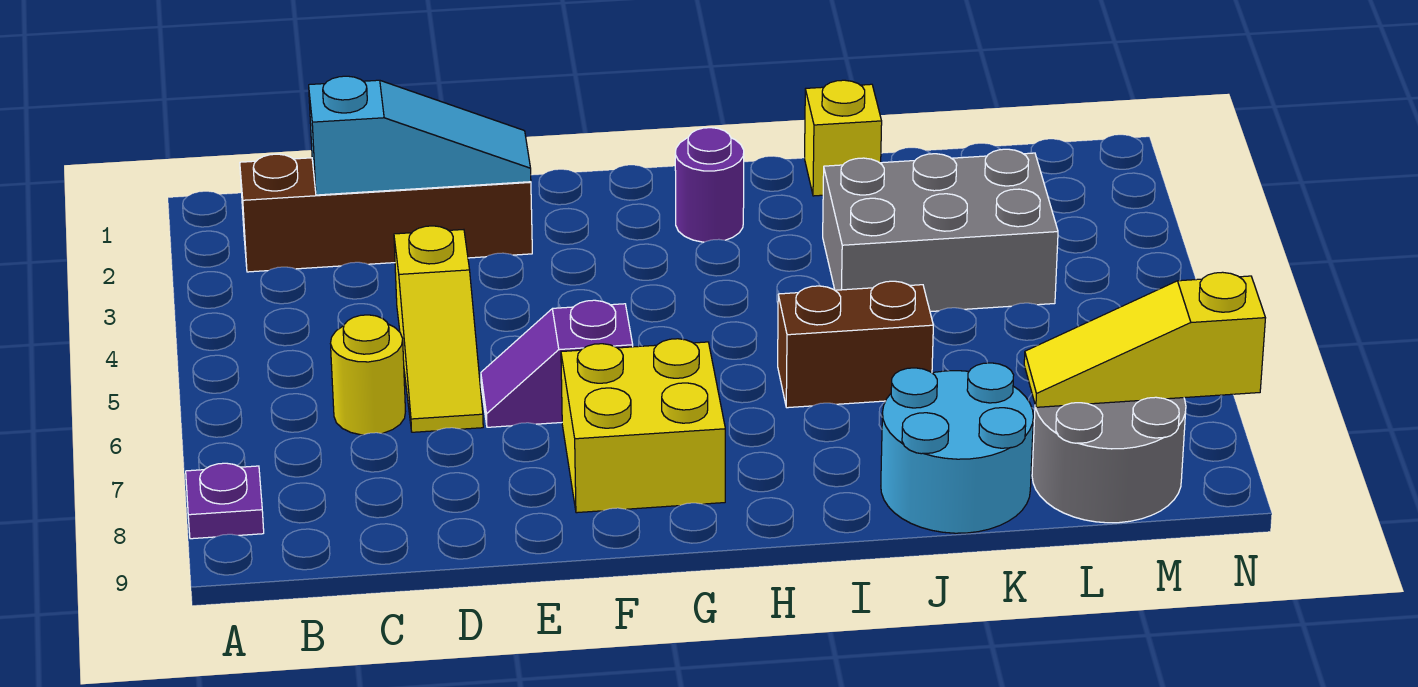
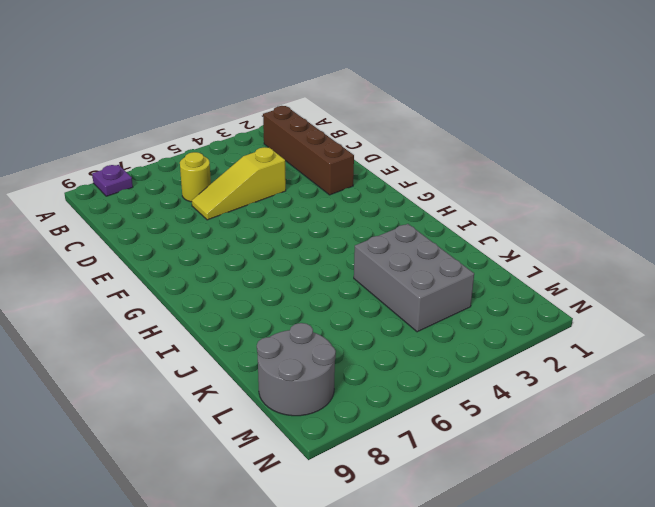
none -> purple 1x2 slope [481,300,633,427]
none -> yellow 2x2 brick [561,339,725,513]
none -> purple 1x1 round brick [675,128,744,242]

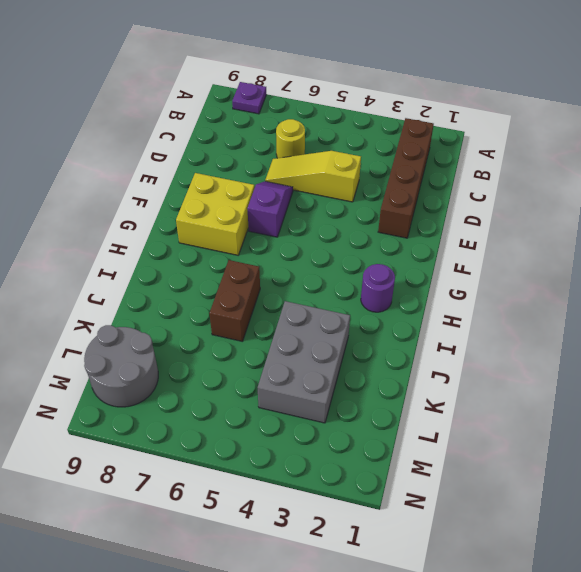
none -> yellow 1x1 brick [805,80,882,196]
none -> cyan 2x2 round brick [881,363,1033,533]
none -> cyan 1x3 slope [309,76,531,195]

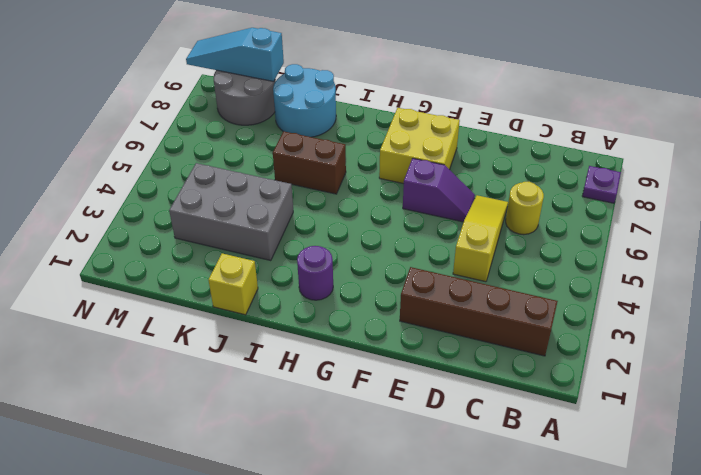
cyan 1x3 slope [186,28,284,82] -> cyan 1x3 slope moved to [309,76,531,195]
none -> yellow 1x3 slope [1024,272,1265,407]

